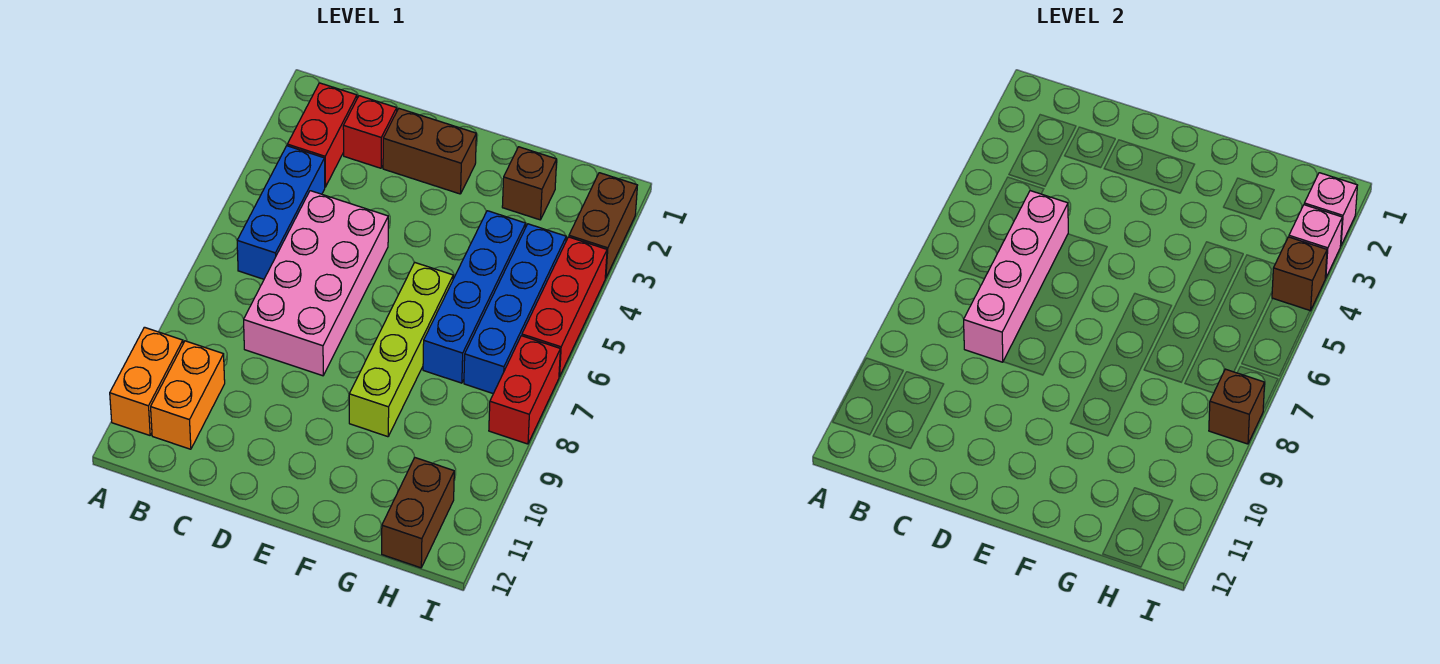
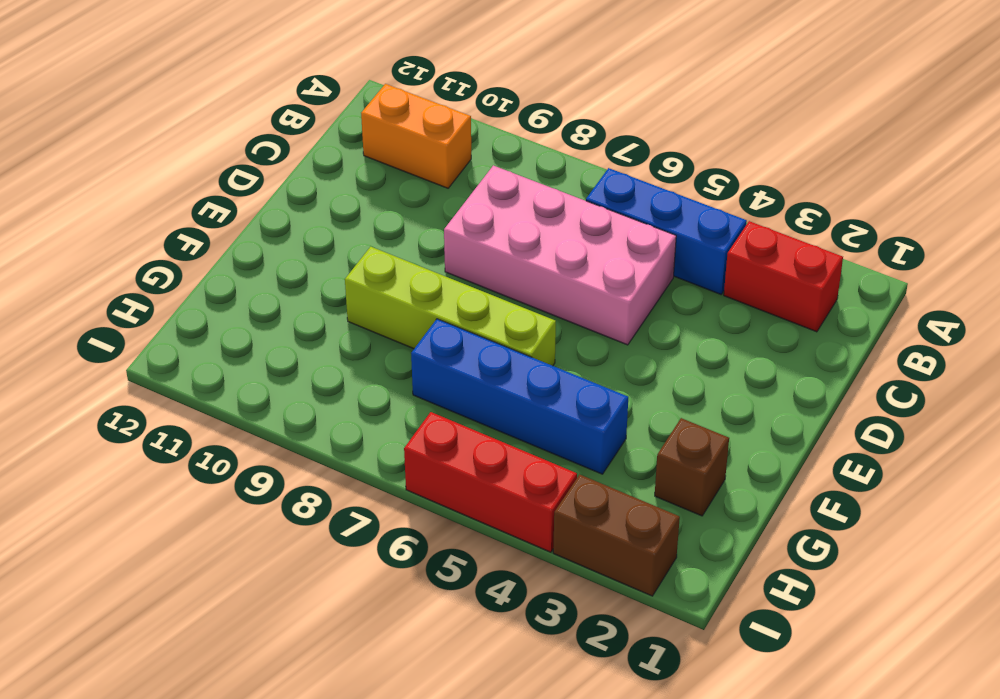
none -> orange 1x2 brick [110,327,183,435]
none -> red 1x1 brick [343,96,397,168]
none -> brown 1x2 brick [383,109,476,194]

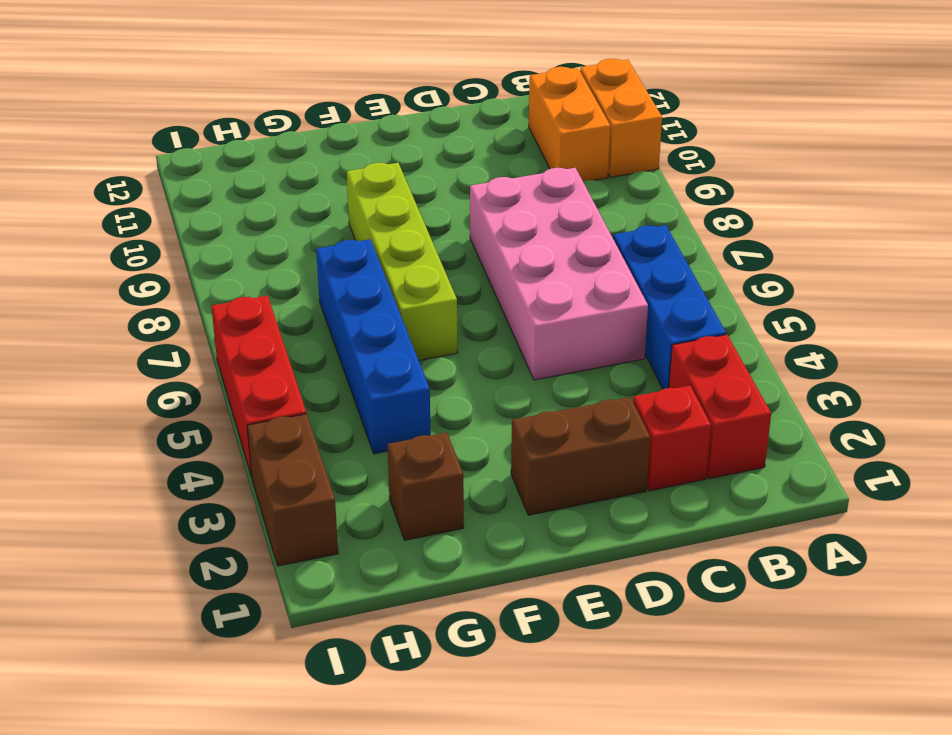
none -> blue 1x4 brick [464,224,566,394]
none -> brown 1x2 brick [382,458,454,568]
none -> red 1x2 brick [489,336,560,444]

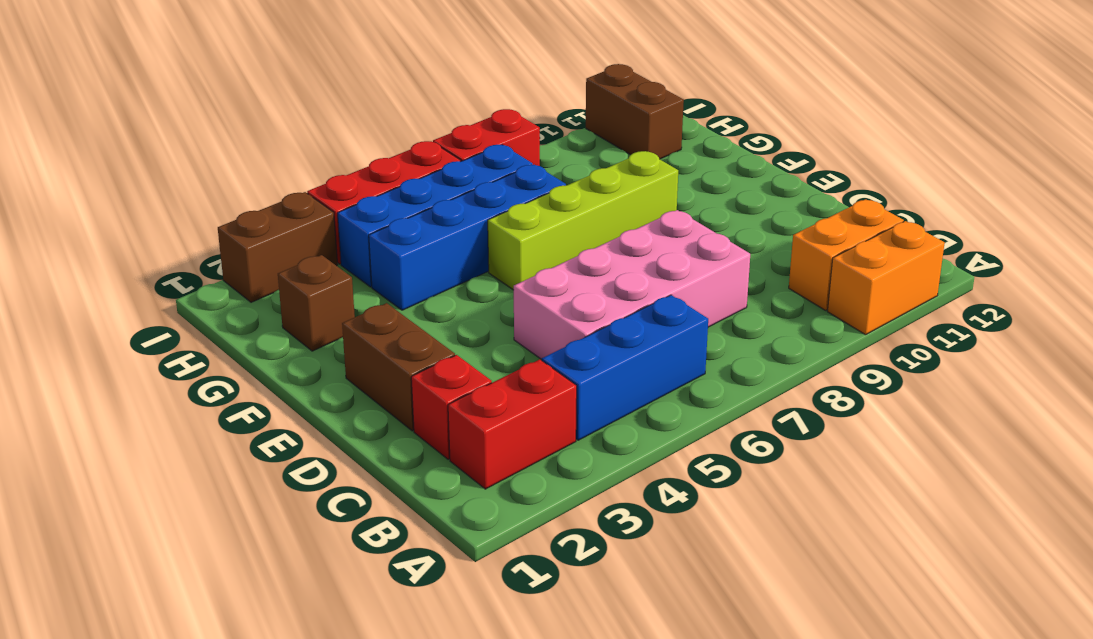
brown 1x2 brick [586,64,684,159] -> brown 1x2 brick turned to [382,458,454,568]
none -> pink 1x4 brick [964,191,1068,362]
none -> pink 1x1 brick [1304,173,1357,246]
none -> pink 1x1 brick [1289,205,1342,278]

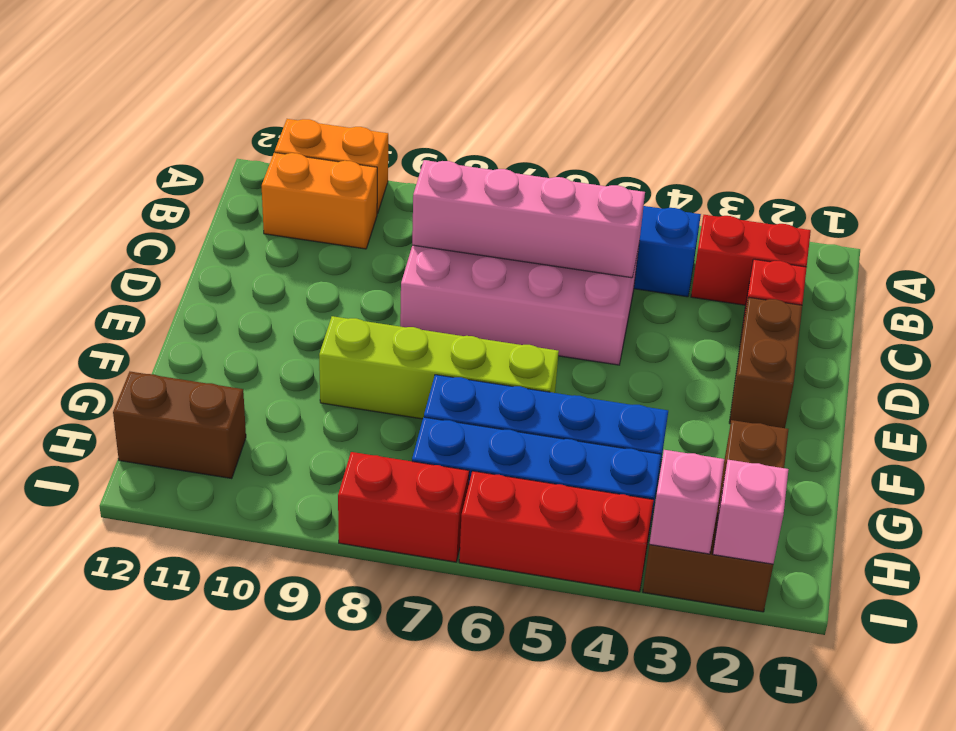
none -> brown 1x1 brick [1272,237,1327,311]
none -> brown 1x1 brick [1209,369,1265,444]

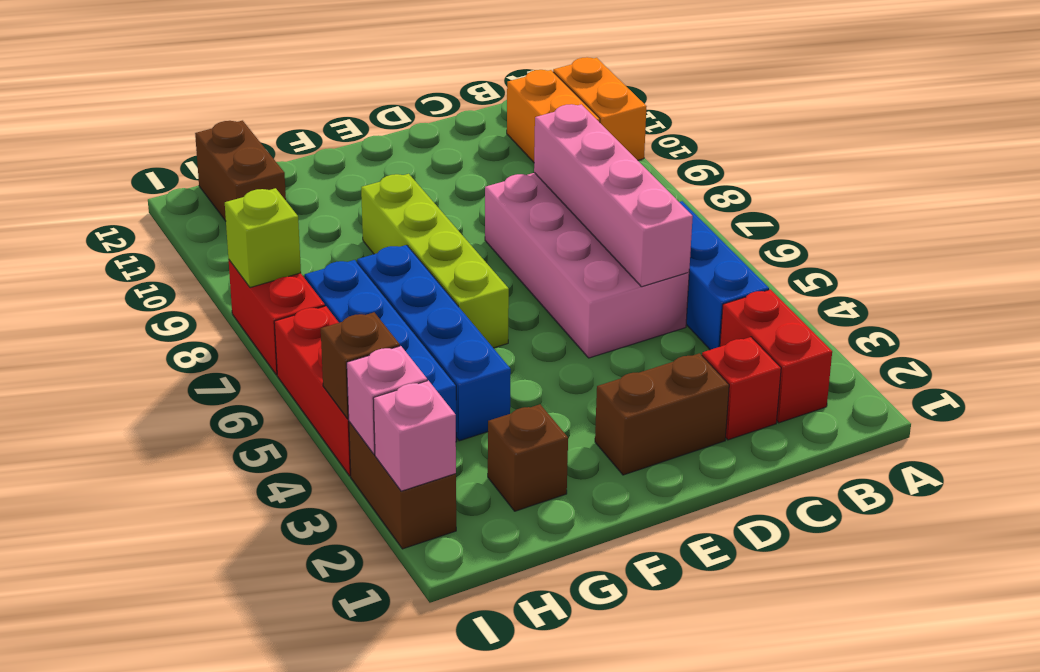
lime 1x1 brick [225,188,301,288] -> brown 1x1 brick [1209,369,1265,444]

